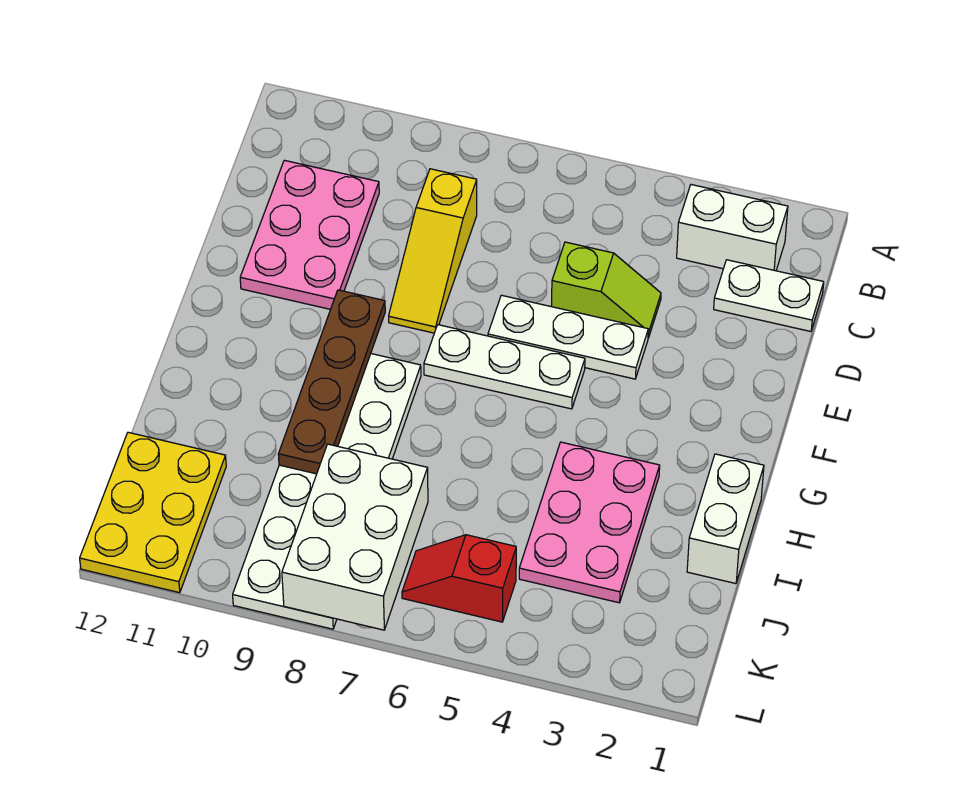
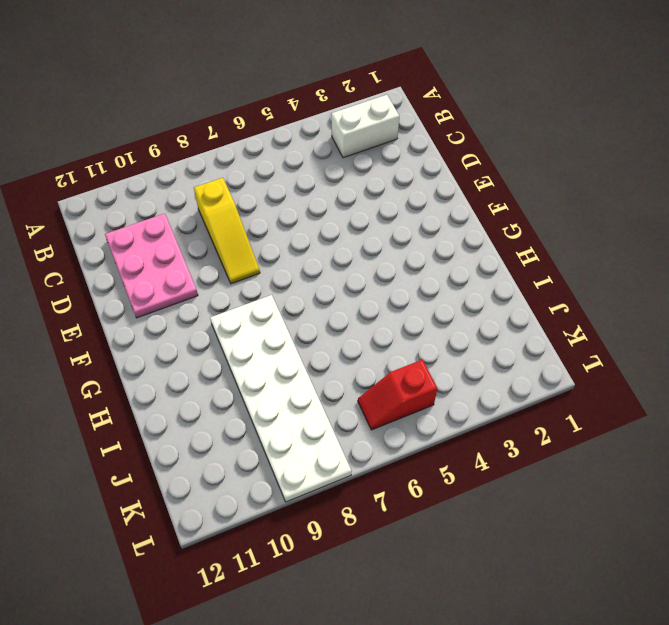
none -> white 1x2 plate [714,260,824,332]
none -> lime 1x2 slope [551,242,661,338]
none -> white 1x3 plate [488,295,648,379]

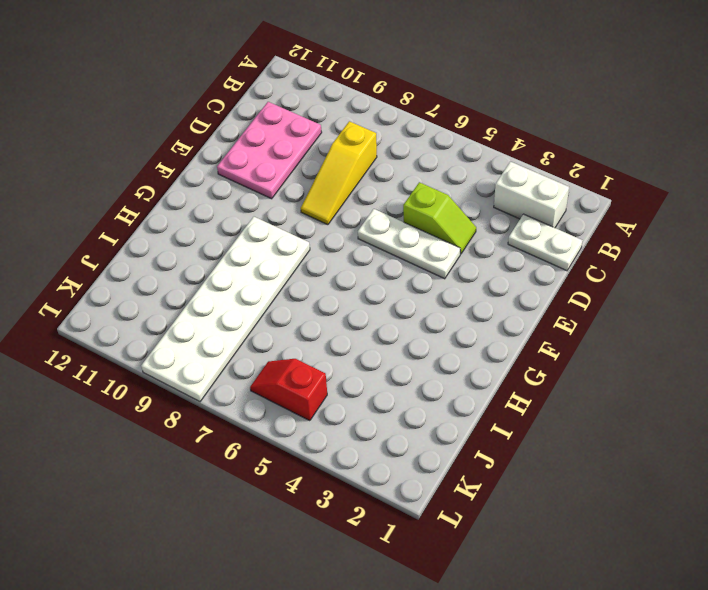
none -> white 1x3 plate [424,325,585,409]
none -> white 1x2 brick [687,454,764,584]
none -> pink 2x3 plate [519,442,660,603]

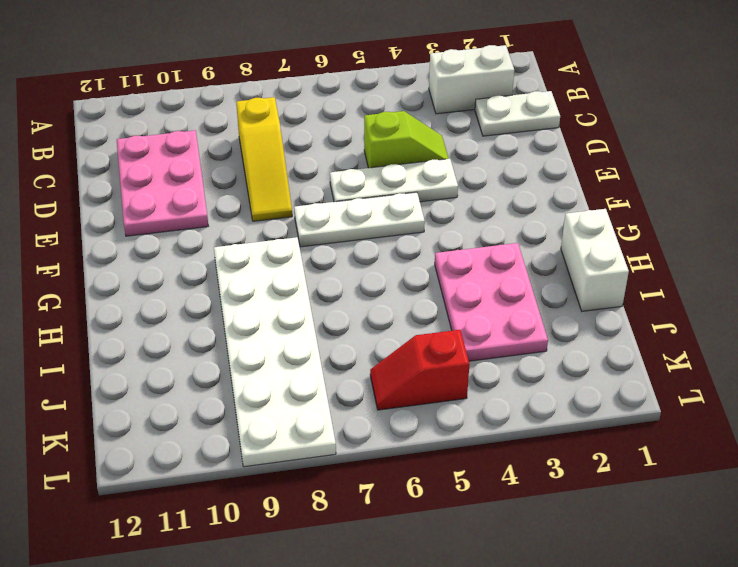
none -> yellow 2x3 plate [80,432,226,593]
none -> brown 1x4 plate [278,290,385,474]
none -> white 2x3 brick [282,444,428,630]

